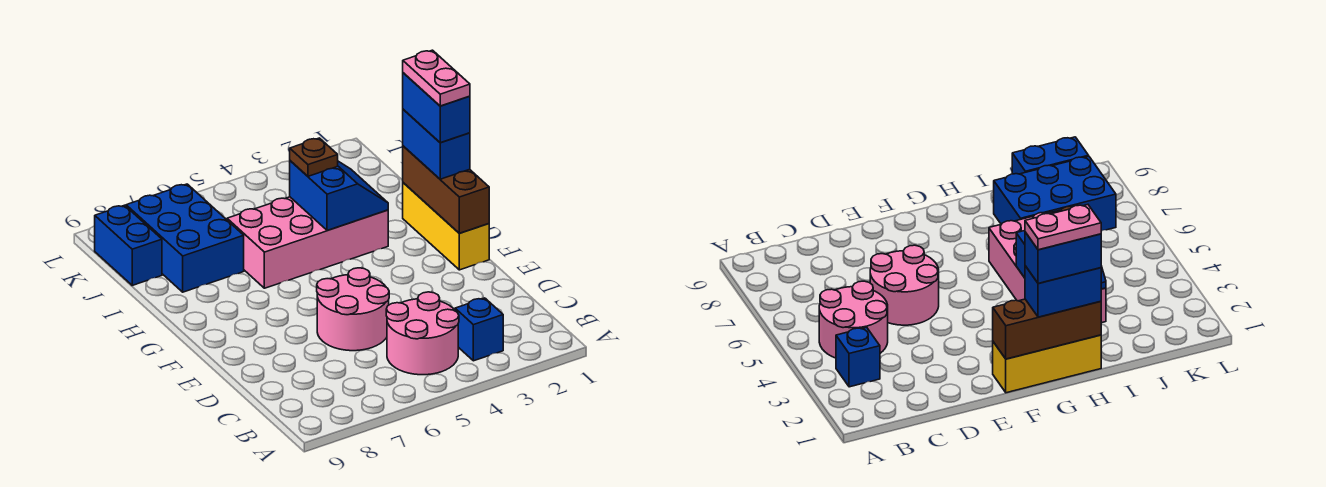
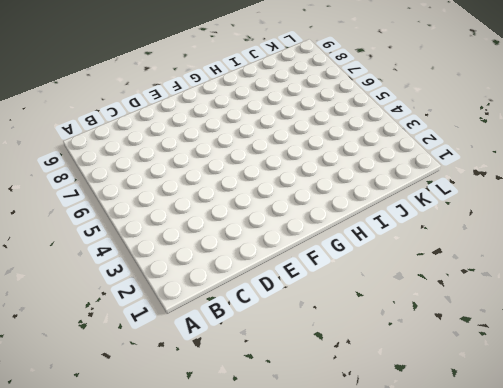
none -> blue 1x1 brick [455,298,503,361]
none -> pink 2x2 round brick [386,292,459,375]
none -> pink 2x2 round brick [317,268,389,351]

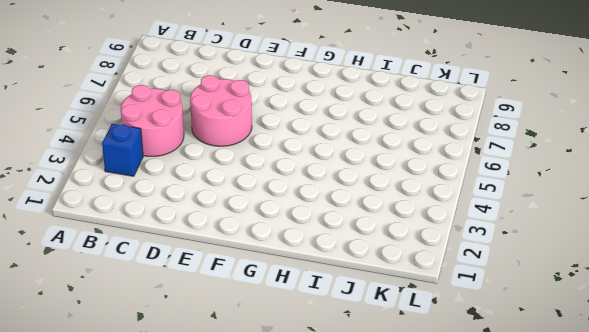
none -> yellow 1x3 brick [403,183,489,270]
none -> pink 2x4 brick [227,197,388,288]
none -> blue 2x3 brick [126,184,244,292]

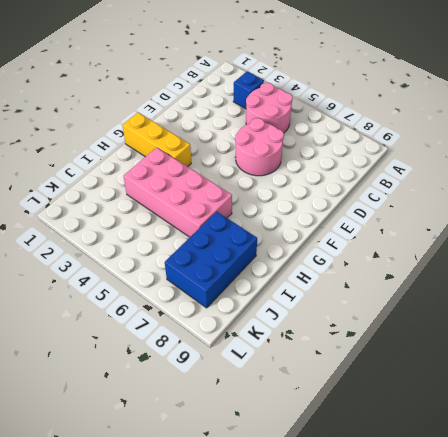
yellow 1x3 brick [122,113,191,167] -> yellow 1x3 brick turned to [403,183,489,270]
none -> blue 1x2 brick [95,205,162,285]
none -> brown 1x3 brick [403,146,489,233]
none -> blue 2x2 slope [290,161,388,231]

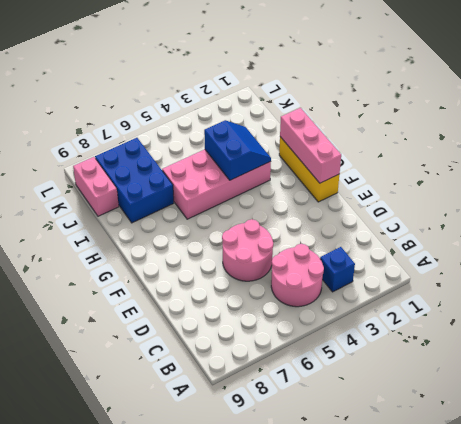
pink 1x3 brick [280,108,341,183] -> brown 1x3 brick [403,146,489,233]
pink 1x2 brick [73,157,119,216] -> blue 1x2 brick [95,205,162,285]
none -> blue 1x2 brick [403,109,470,179]
none -> brown 1x1 plate [290,138,338,176]
none -> blue 1x2 brick [403,73,470,143]

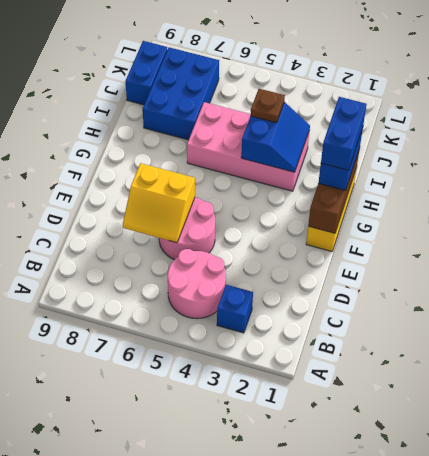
yellow 2x2 slope [123,163,195,243] -> none
none -> pink 1x2 plate [403,50,470,106]

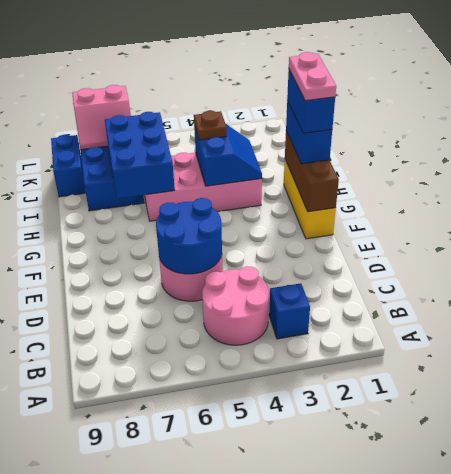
blue 2x2 round brick [156,198,222,274] -> none
blue 2x3 brick [105,112,175,199] -> none
pink 2x2 slope [72,85,131,150] -> none

